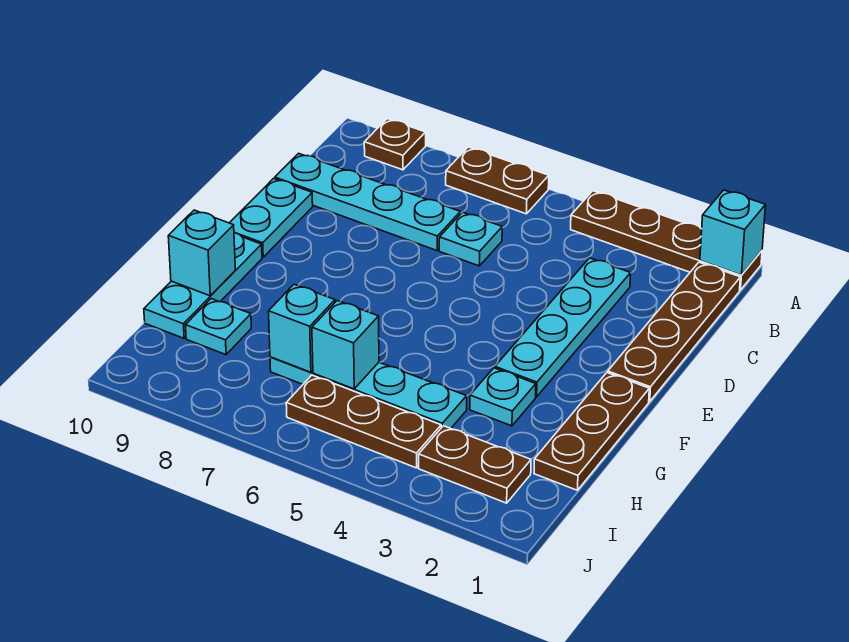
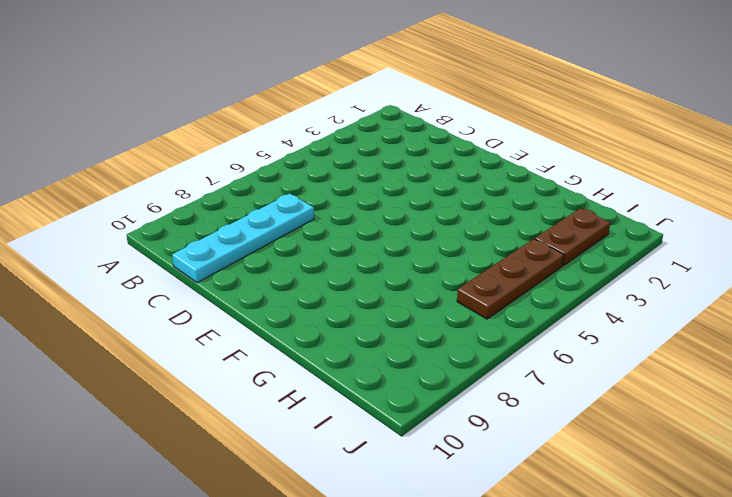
none -> brown 1x4 plate [571,191,762,290]
none -> brown 1x2 plate [446,147,549,214]
none -> brown 1x1 plate [364,119,426,170]

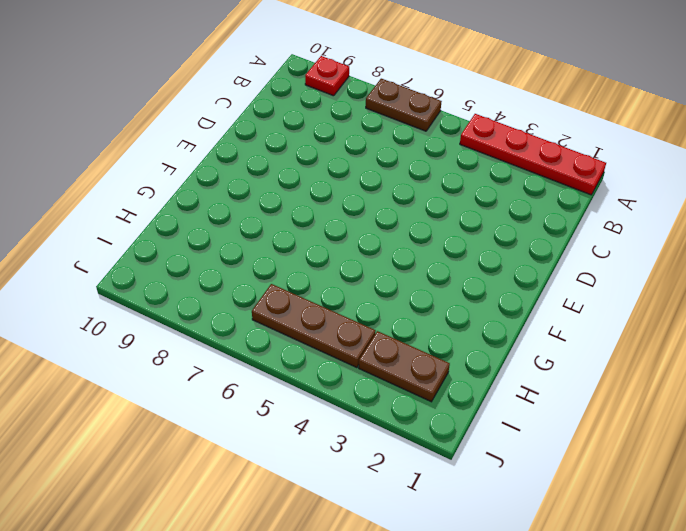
red 1x4 plate [460,114,606,195] -> brown 1x4 plate [571,191,762,290]
red 1x1 plate [305,56,349,96] -> brown 1x1 plate [364,119,426,170]
none -> brown 1x4 plate [608,262,740,401]
none -> cyan 1x4 plate [495,258,631,397]
none -> cyan 1x1 plate [439,212,502,266]

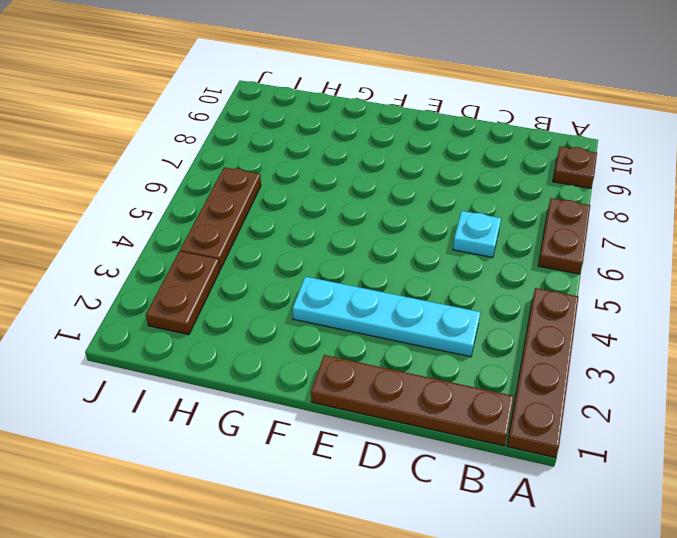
none -> cyan 1x4 plate [275,153,460,250]
none -> cyan 1x2 plate [230,178,313,257]
none -> brown 1x3 plate [534,373,649,490]

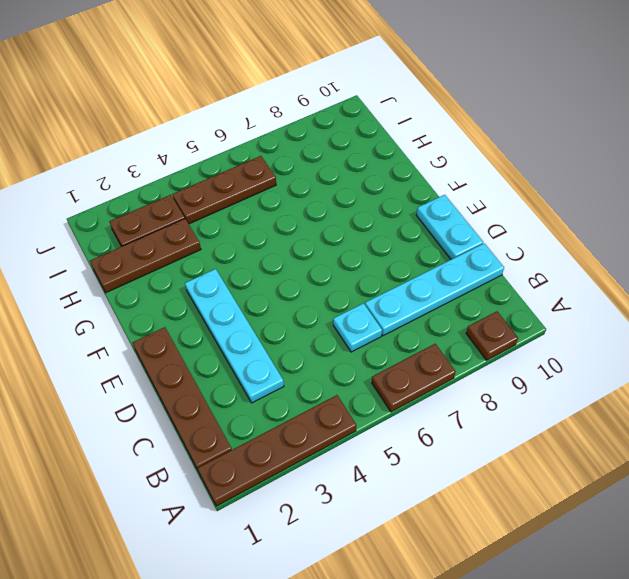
brown 1x3 plate [90,219,201,293] -> brown 1x3 plate turned to [534,373,649,490]
none -> cyan 1x3 plate [144,233,262,338]
none -> cyan 1x1 plate [470,368,536,426]
none -> cyan 1x4 plate [270,357,467,428]

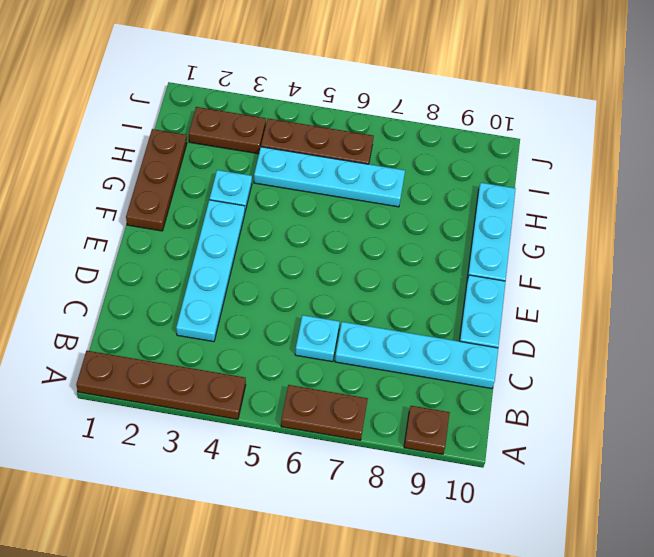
none -> brown 1x4 plate [608,262,740,401]
none -> cyan 1x1 plate [186,299,251,355]
none -> cyan 1x1 brick [700,190,765,275]

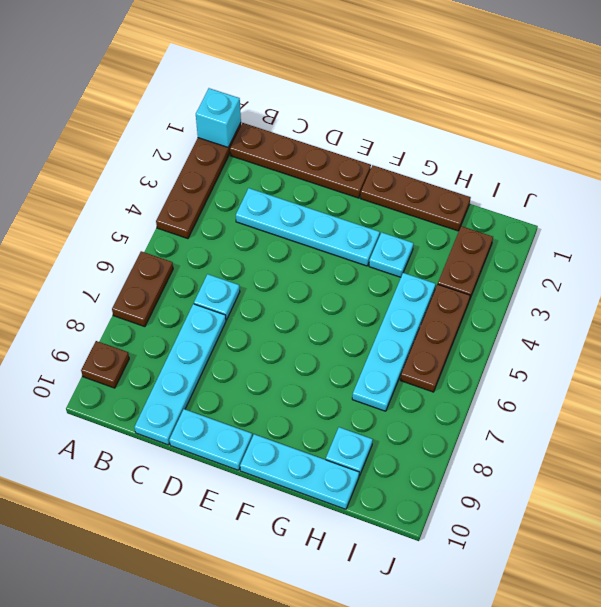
none -> cyan 1x1 brick [168,210,235,296]
none -> cyan 1x1 brick [312,301,379,389]
none -> cyan 1x1 brick [269,284,335,372]

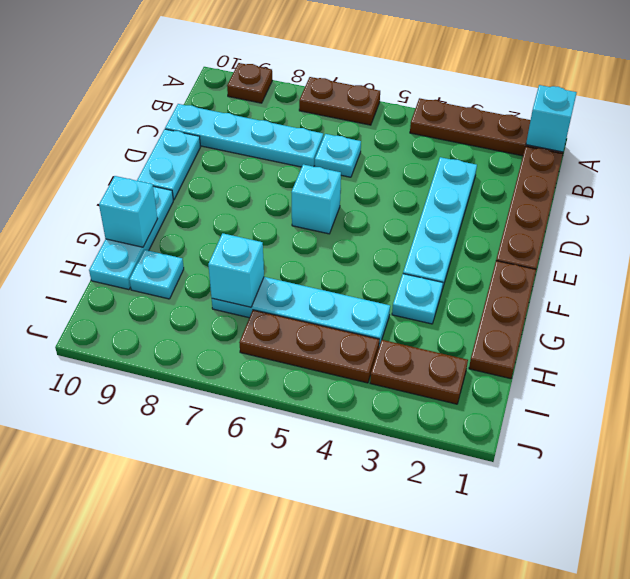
cyan 1x1 brick [291,164,341,234] -> cyan 1x1 brick moved to [312,301,379,389]

